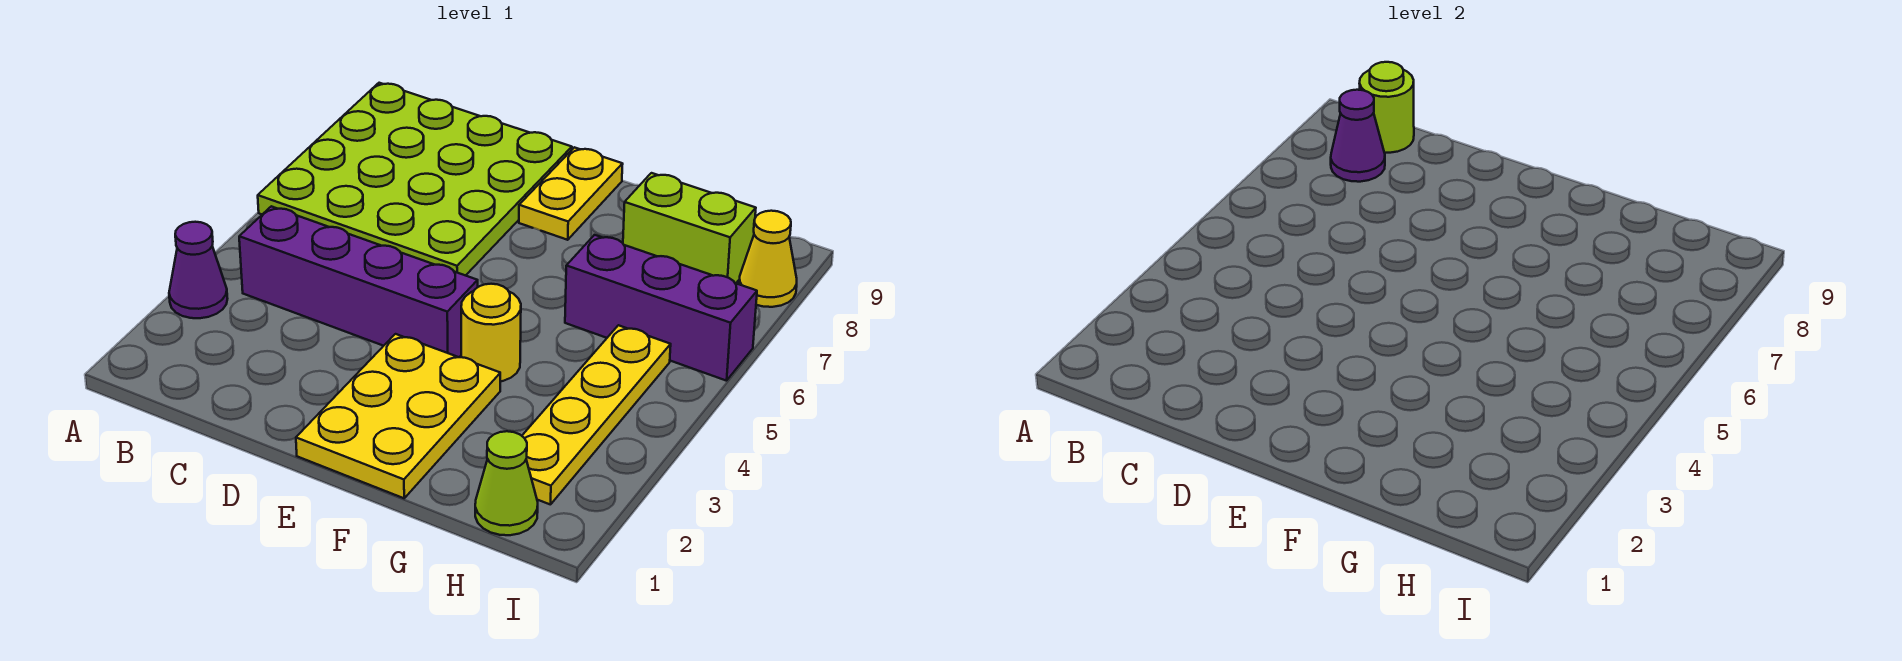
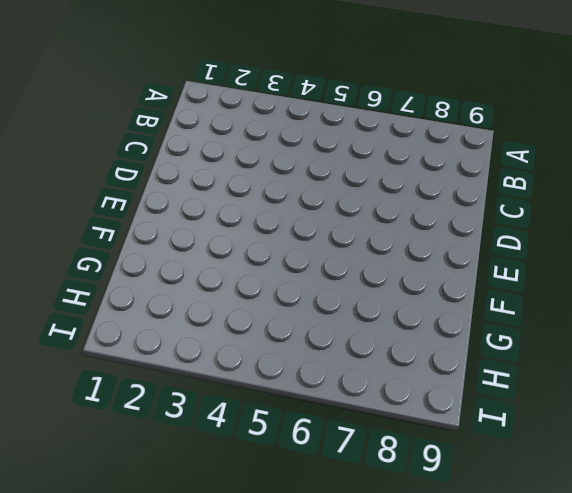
none -> purple 1x1 cone [169,222,228,318]
none -> lime 4x4 plate [258,83,572,276]
none -> purple 1x4 brick [239,206,478,357]

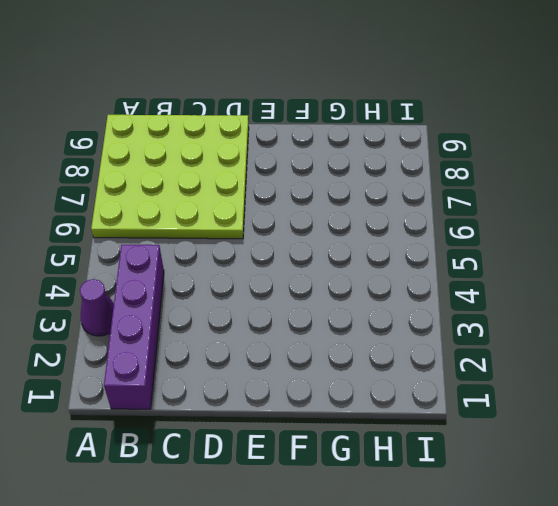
purple 1x4 brick [104,245,164,409] -> purple 1x4 brick turned to [239,206,478,357]
none -> yellow 2x3 plate [296,334,500,498]
none -> yellow 1x2 plate [519,147,623,240]
none -> yellow 1x1 round brick [461,284,521,382]

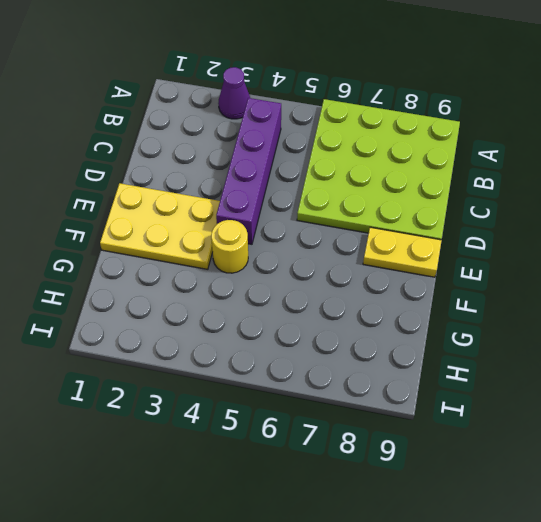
none -> purple 1x3 brick [565,235,757,381]
none -> lime 1x2 brick [623,173,756,283]
none -> lime 1x1 cone [475,431,538,535]

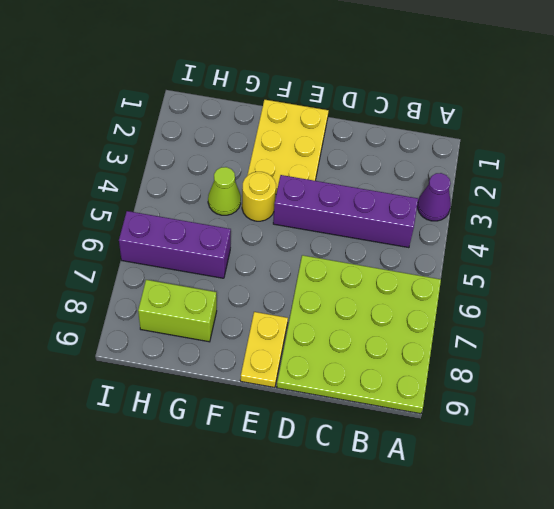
lime 1x1 cone [208,167,241,215] -> lime 1x1 cone moved to [475,431,538,535]
none -> yellow 1x4 plate [522,325,671,505]
none -> yellow 1x1 cone [739,211,797,307]
none -> purple 1x1 cone [1331,90,1385,182]

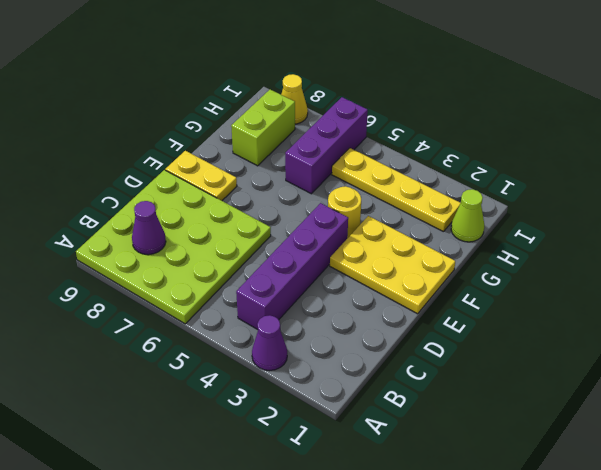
none -> lime 1x1 round brick [1359,62,1414,153]

